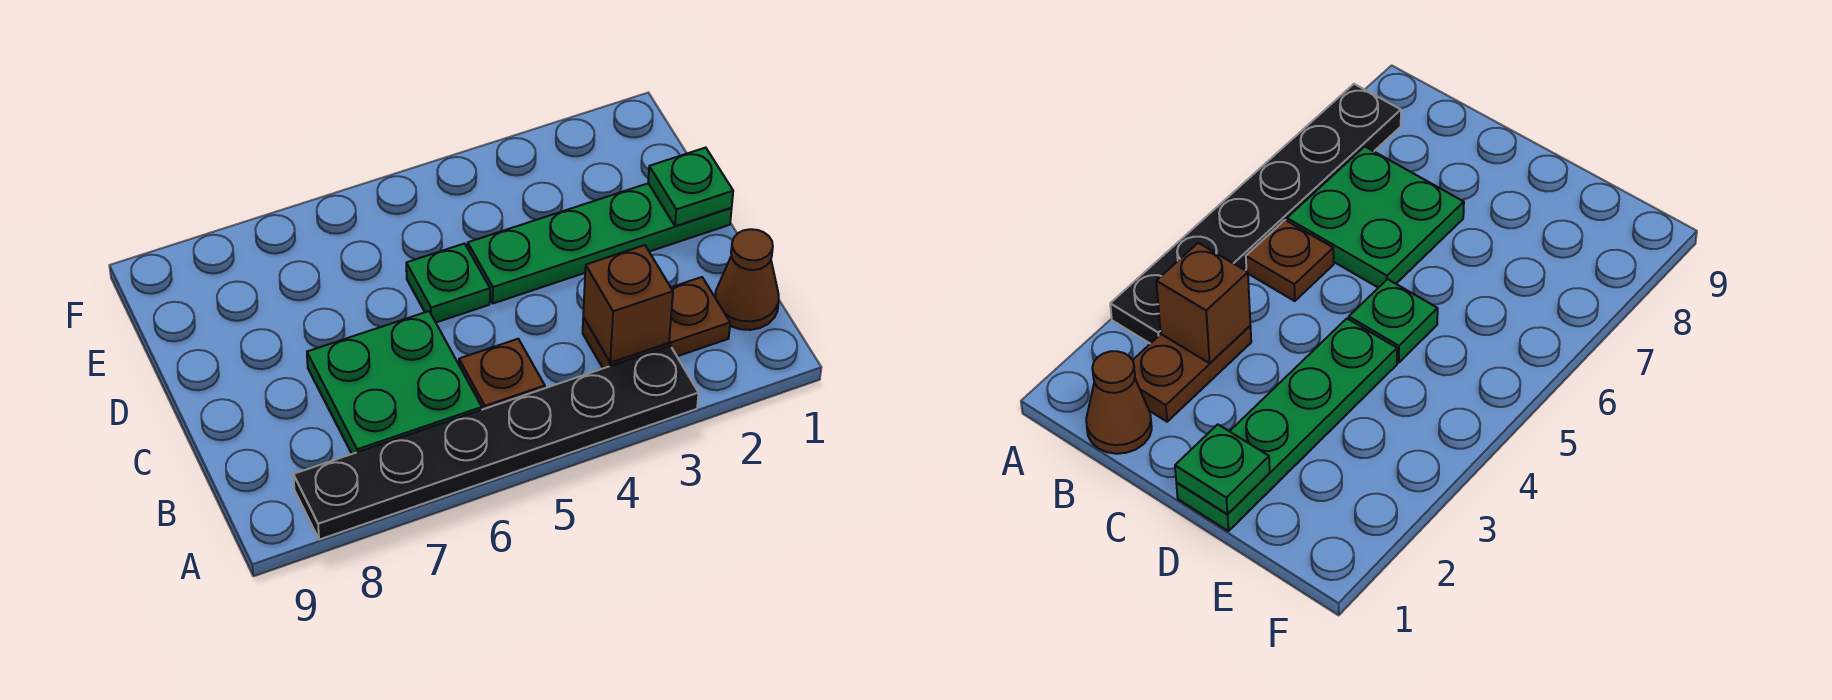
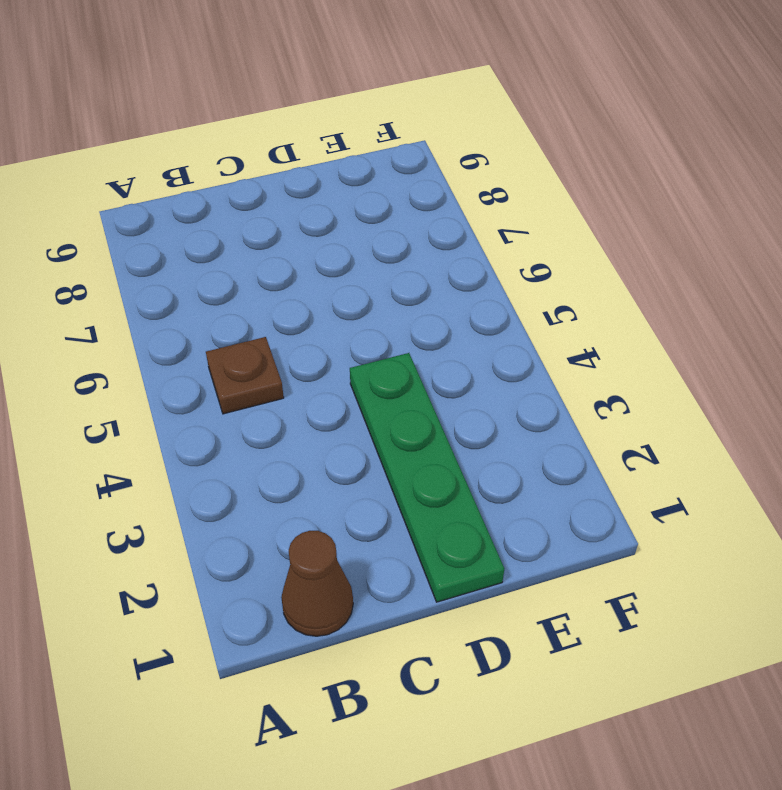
none -> black 1x6 plate [293,346,699,540]
none -> brown 1x2 plate [583,277,730,368]

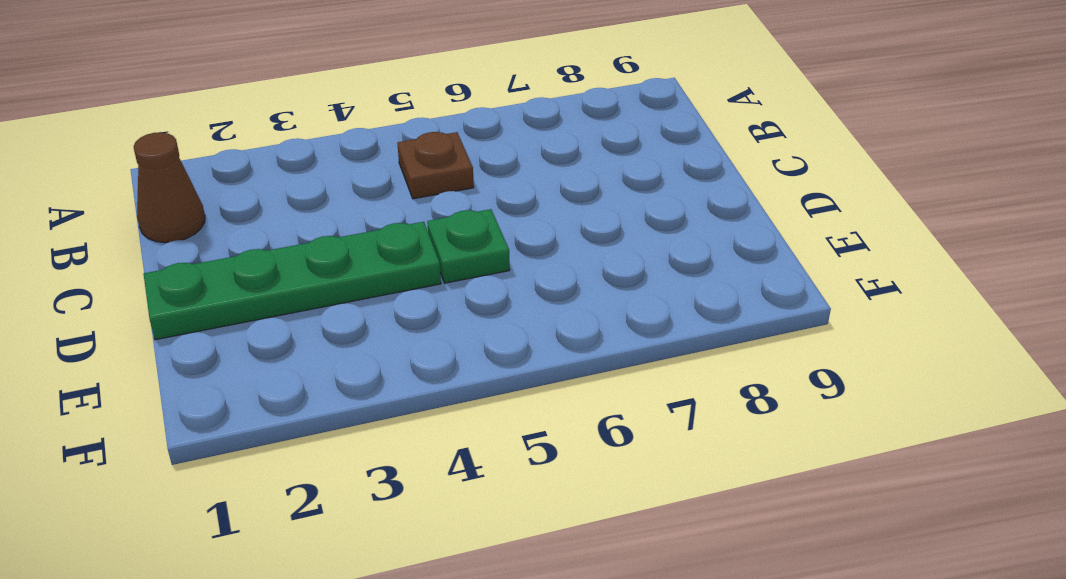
none -> black 1x6 plate [293,346,699,540]
none -> brown 1x2 plate [583,277,730,368]

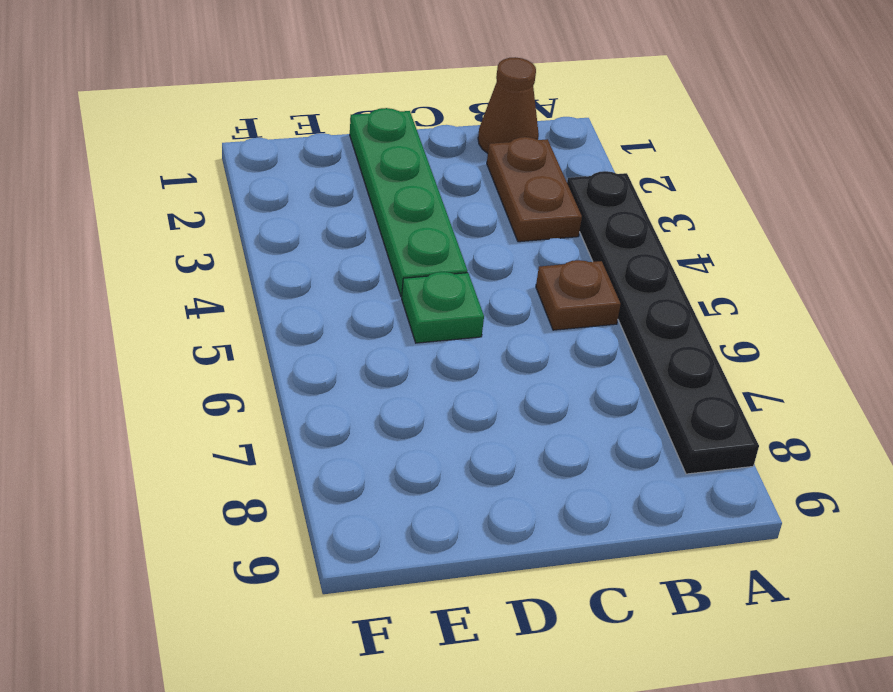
none -> green 2x2 plate [307,311,482,454]
none -> brown 1x1 brick [583,245,673,363]

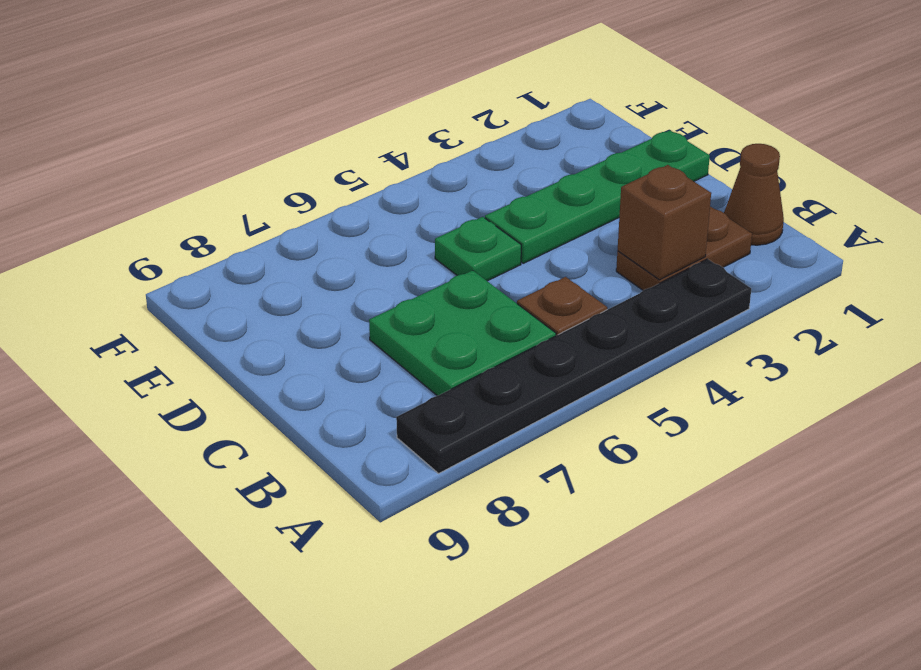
none -> green 1x1 plate [648,148,733,226]

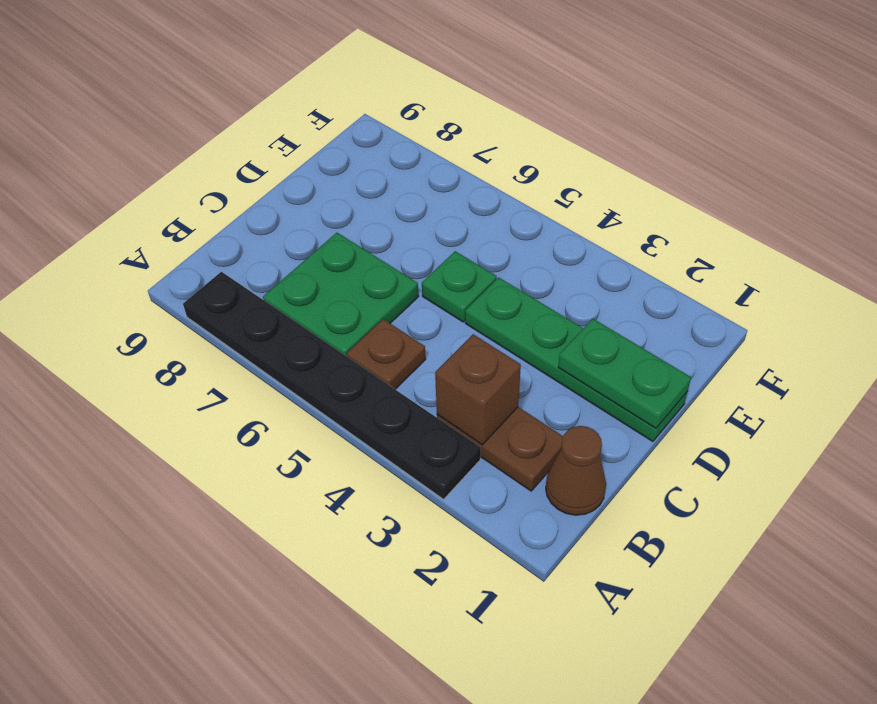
green 1x2 plate [558,319,691,428] -> green 1x1 plate [648,148,733,226]

